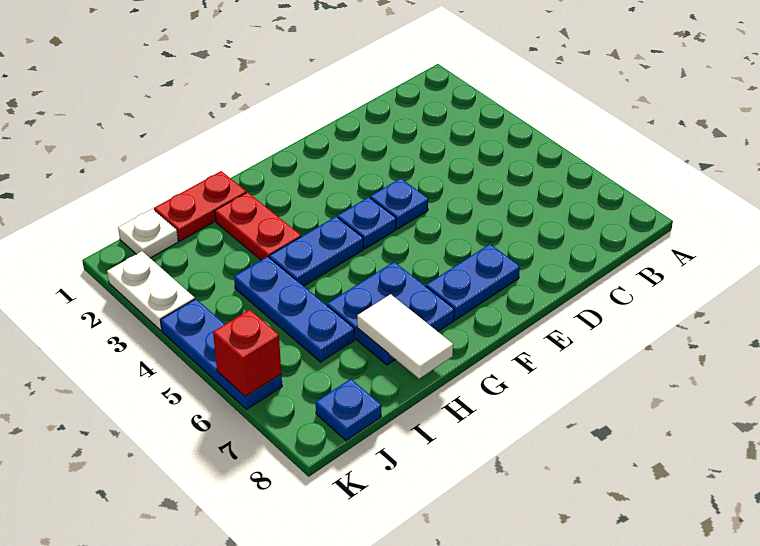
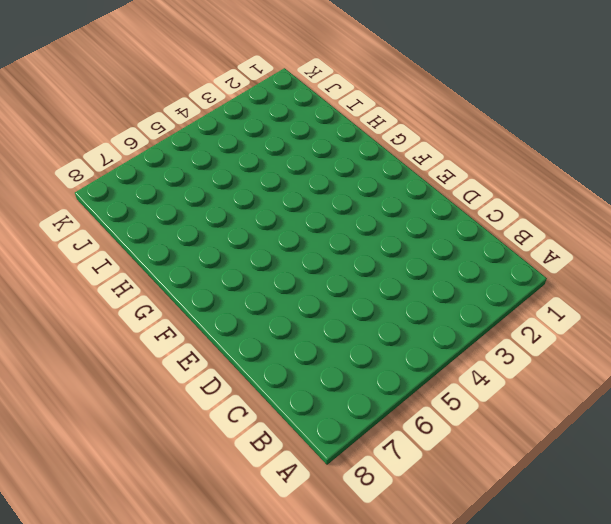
none -> blue 1x1 plate [370,178,428,229]
none -> blue 1x2 plate [426,244,520,320]
none -> blue 1x1 plate [338,197,396,249]

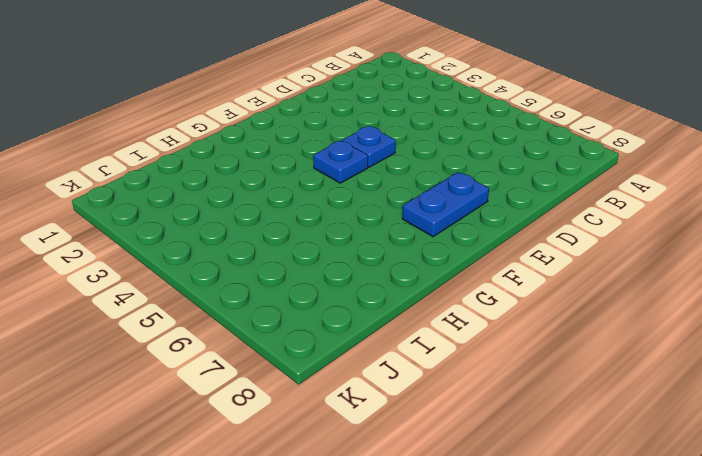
none -> blue 1x2 plate [269,217,363,286]
none -> blue 2x2 plate [327,262,454,365]
none -> red 1x2 plate [154,171,246,241]

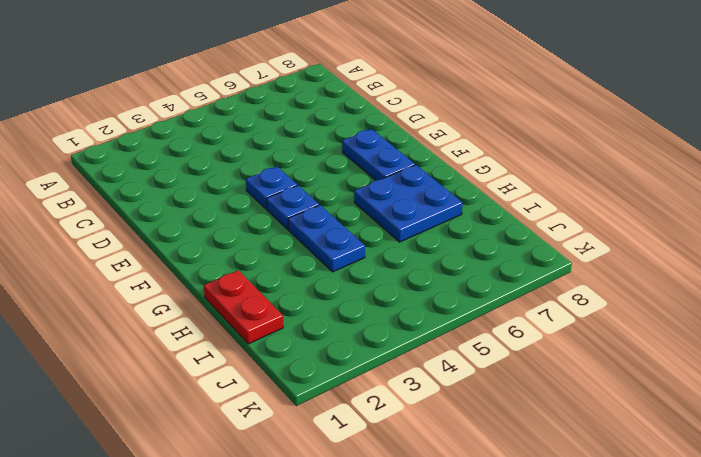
none -> red 1x2 plate [215,192,301,260]
none -> blue 1x3 plate [234,257,354,362]
none -> white 1x1 plate [118,209,178,258]

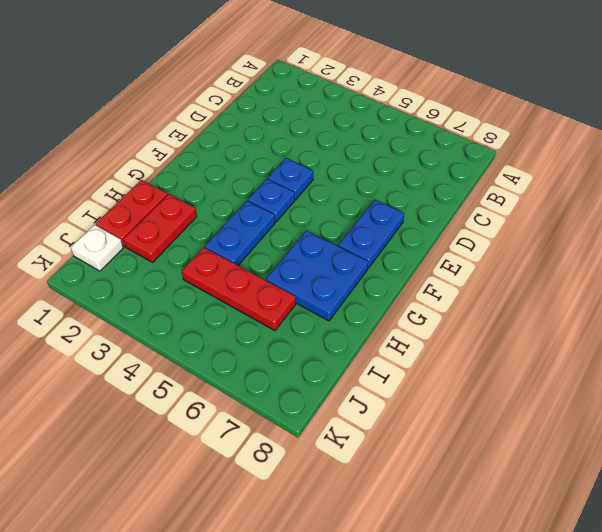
red 1x2 plate [124,194,197,262] -> red 1x2 plate turned to [215,192,301,260]
red 1x3 plate [182,247,296,331] -> blue 1x3 plate [234,257,354,362]
none -> blue 1x1 plate [316,379,381,441]
none -> white 1x2 plate [107,251,195,330]
none -> blue 1x3 plate [160,299,282,409]

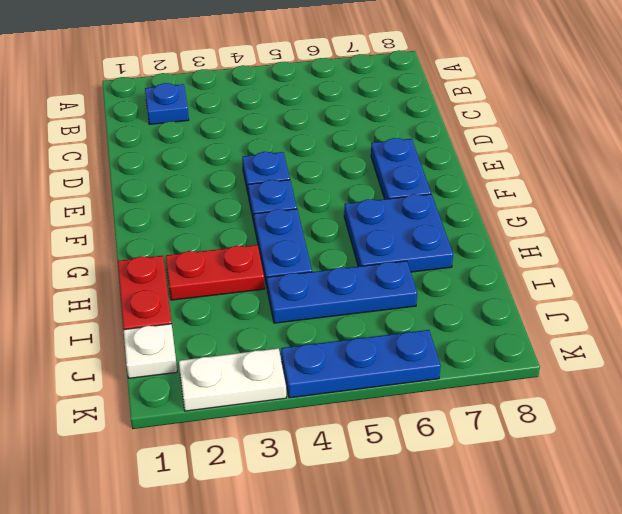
blue 1x1 plate [145,83,189,124] -> blue 1x1 plate moved to [316,379,381,441]
none -> white 1x2 tile [357,294,453,379]
none -> red 1x1 brick [213,310,281,397]

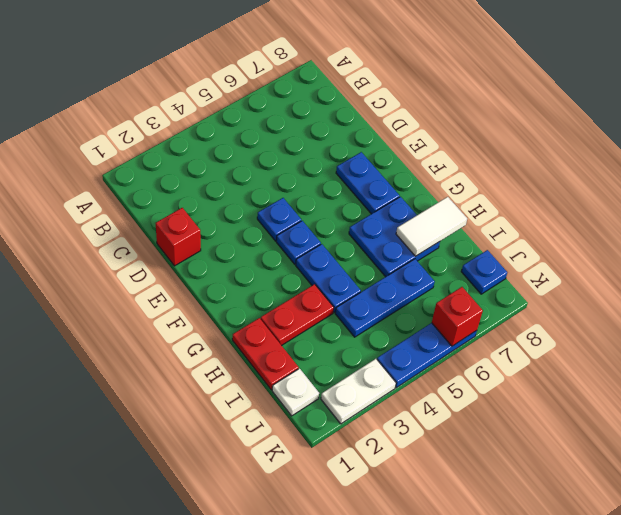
red 1x1 brick [156,208,201,266] -> none

